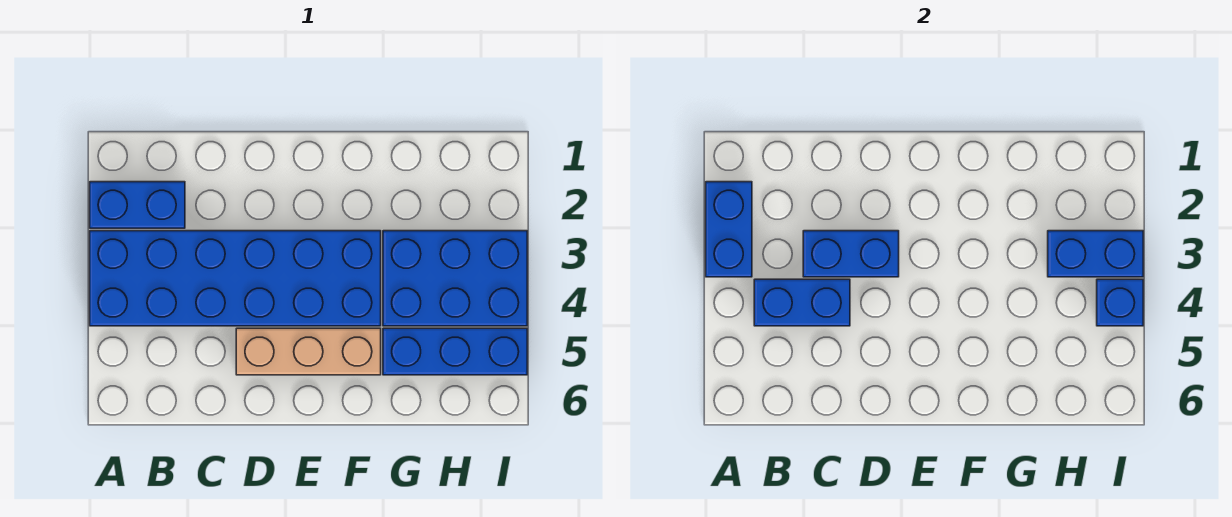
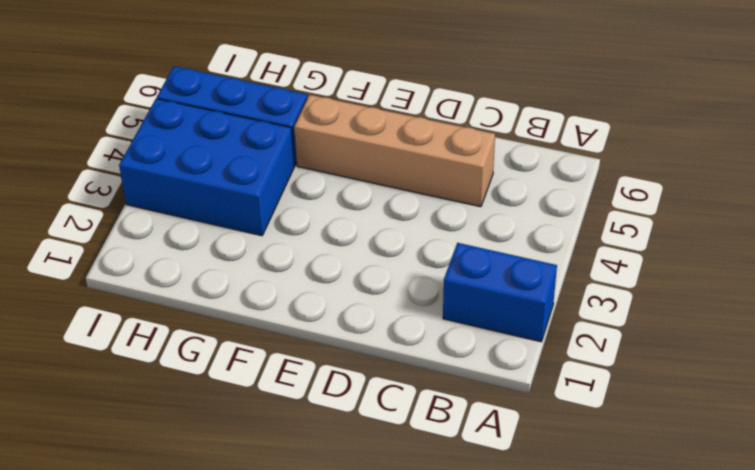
tan 1x4 brick [294,95,495,207] -> tan 1x3 brick [236,328,381,375]
none -> blue 2x6 brick [90,231,381,326]
none -> blue 1x2 brick [706,182,752,277]

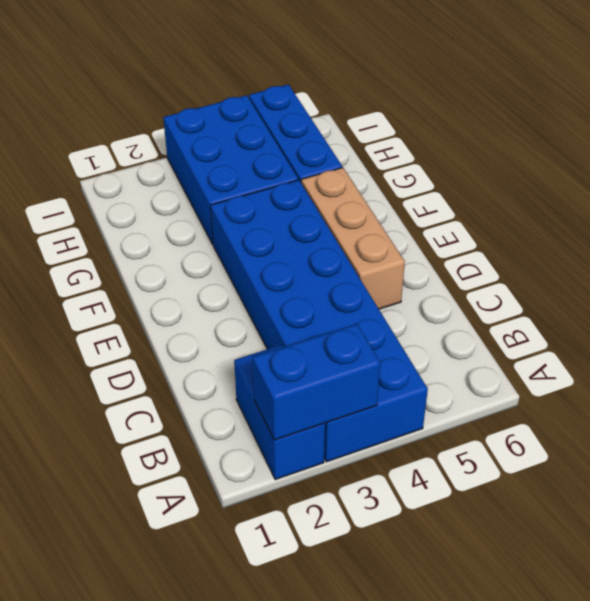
none -> blue 1x2 brick [754,279,850,326]
none -> blue 1x2 brick [803,231,899,277]

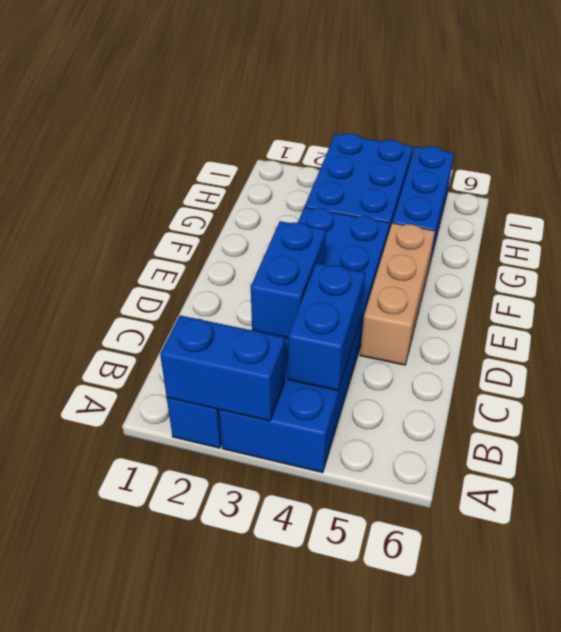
none -> blue 1x2 brick [1048,231,1143,277]
none -> blue 1x1 brick [1097,279,1143,326]

